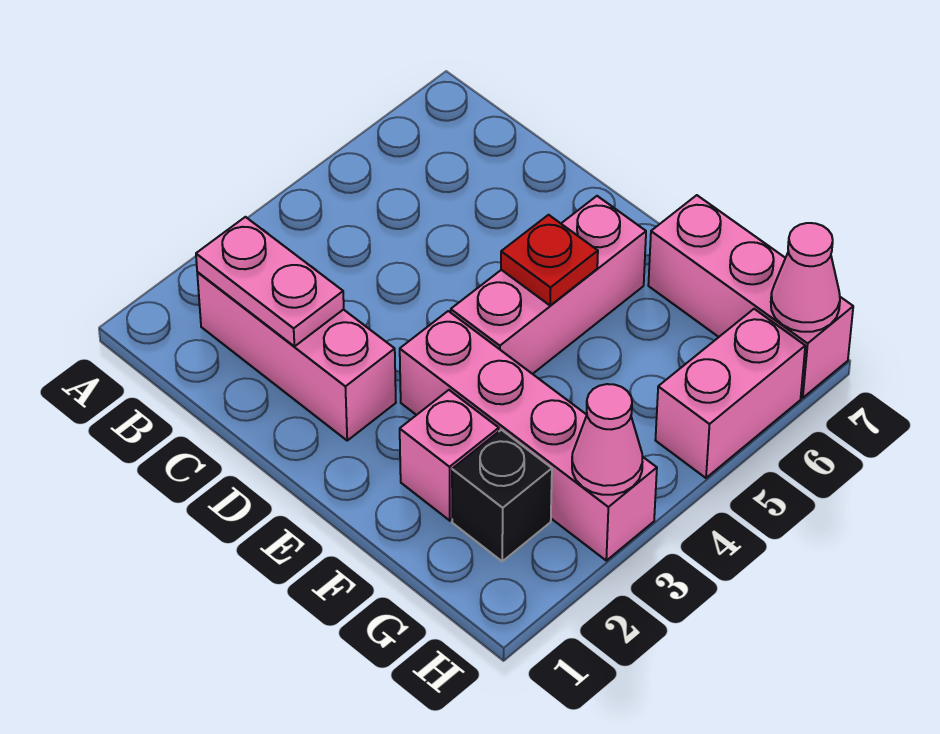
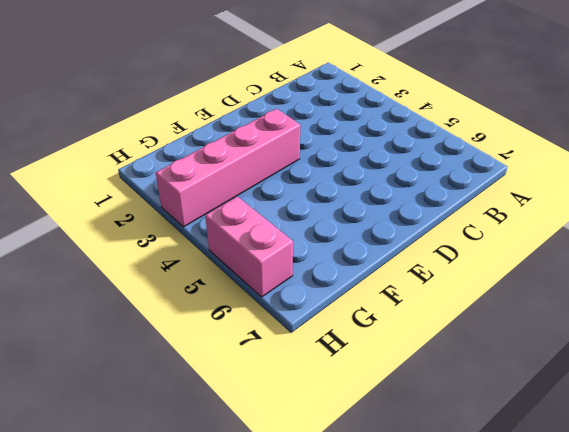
none -> pink 1x3 brick [197,272,396,440]
none -> pink 1x3 brick [451,196,646,374]

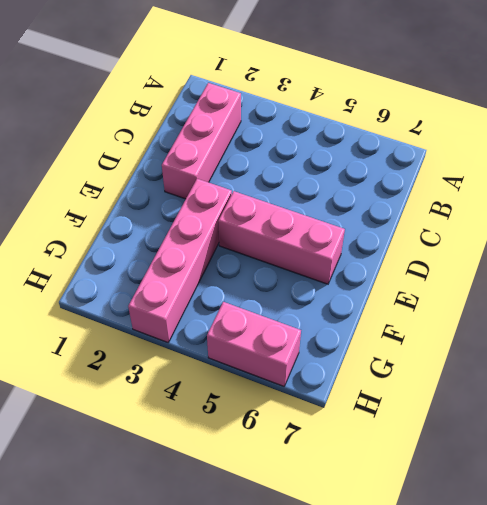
none -> pink 1x1 brick [400,390,499,521]
none -> pink 1x3 brick [648,195,853,398]

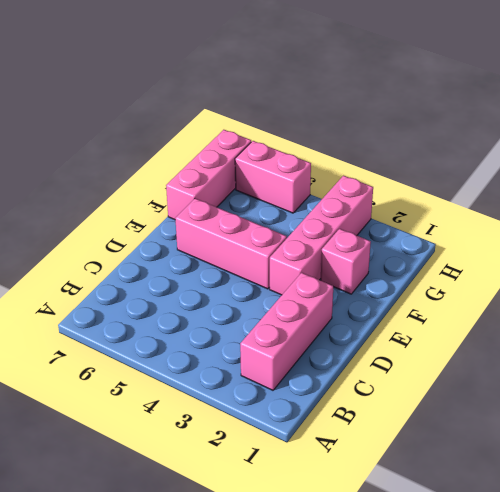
none -> black 1x1 brick [452,430,552,561]
none -> pink 1x2 plate [196,217,344,346]

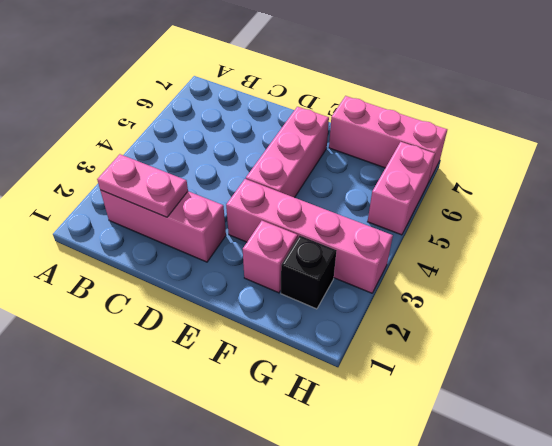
none -> red 1x1 plate [501,215,598,306]
none -> pink 1x1 cone [572,384,642,495]

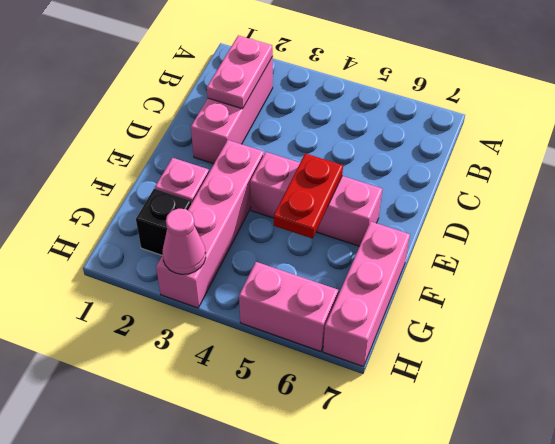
red 1x2 plate [274,154,343,238] -> red 1x1 plate [501,215,598,306]
none -> pink 1x1 cone [771,223,840,332]

